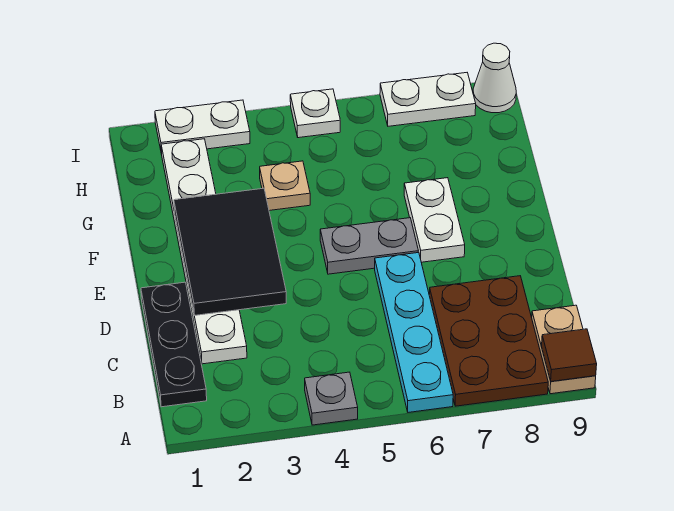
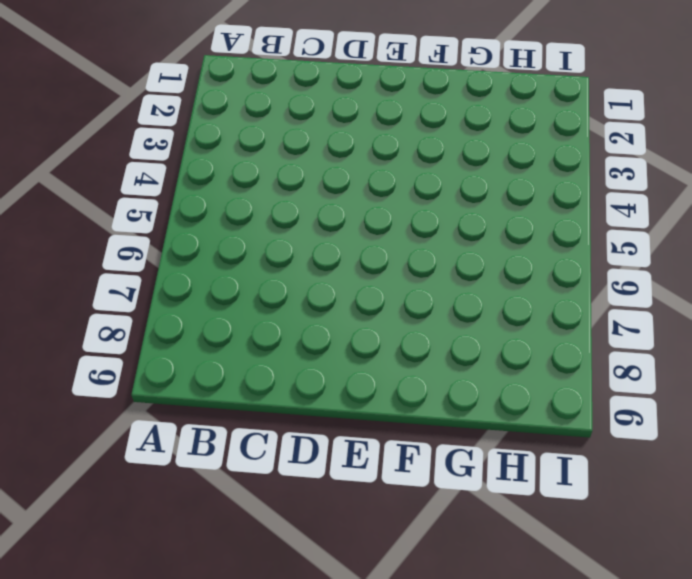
none -> grey 1x1 plate [305,372,358,425]
none -> cyan 1x4 plate [375,252,453,412]
none -> brown 2x3 plate [429,276,548,406]

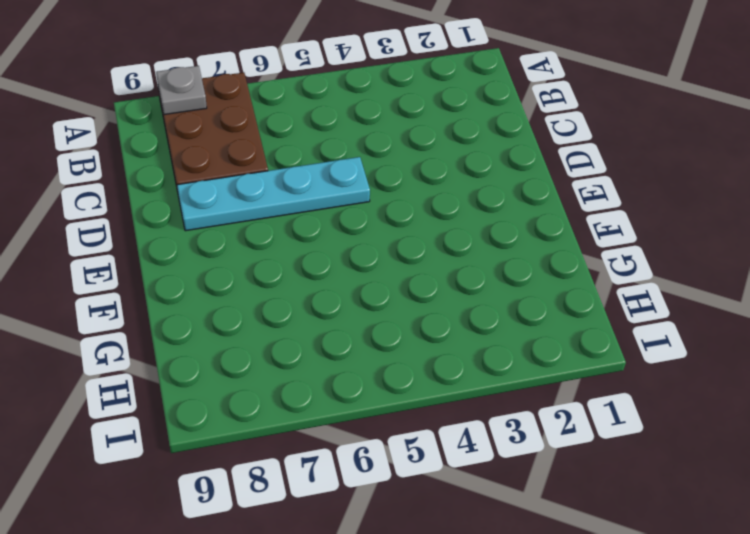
grey 1x1 plate [156,66,207,115] -> grey 1x1 plate moved to [305,372,358,425]
cyan 1x4 plate [177,157,370,231] -> cyan 1x4 plate turned to [375,252,453,412]
none -> tan 1x2 plate [532,305,596,394]
none -> black 1x3 plate [141,282,207,407]
none -> white 1x6 plate [161,139,247,364]

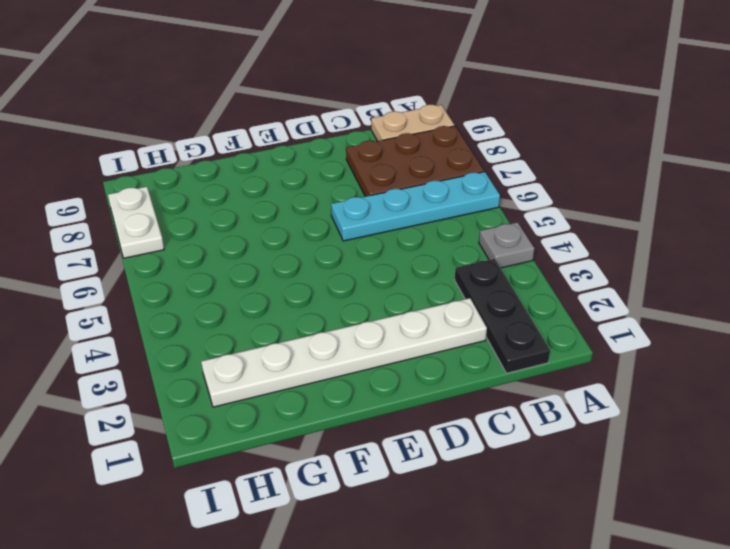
black 1x3 plate [455,259,550,373] -> black 1x3 plate turned to [141,282,207,407]
none -> grey 1x2 plate [320,218,418,274]
none -> white 1x2 plate [404,178,465,262]
none -> tan 1x1 plate [260,161,310,211]

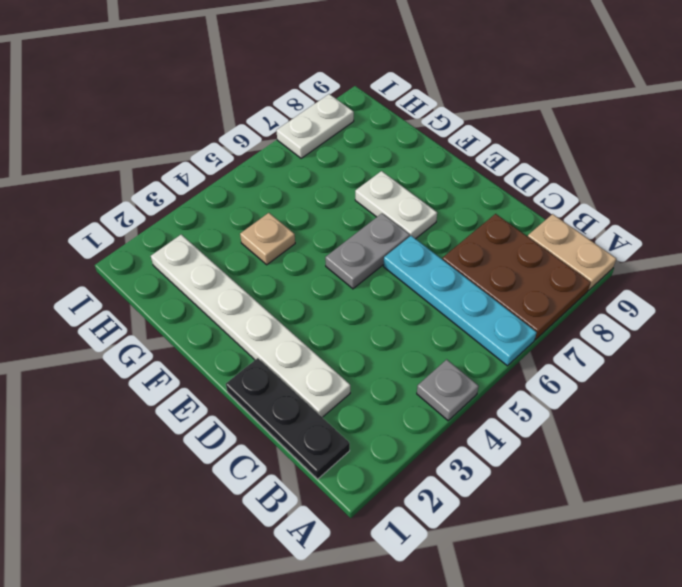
none -> white 1x2 plate [155,100,250,154]
none -> white 1x1 plate [290,89,340,138]
none -> white 1x1 cone [473,43,516,113]

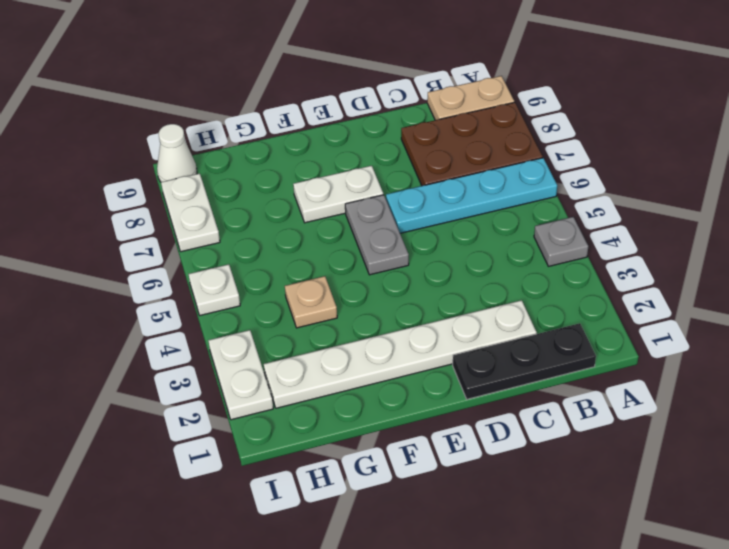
none -> brown 1x1 tile [542,329,597,381]
none -> black 2x3 tile [174,188,286,316]

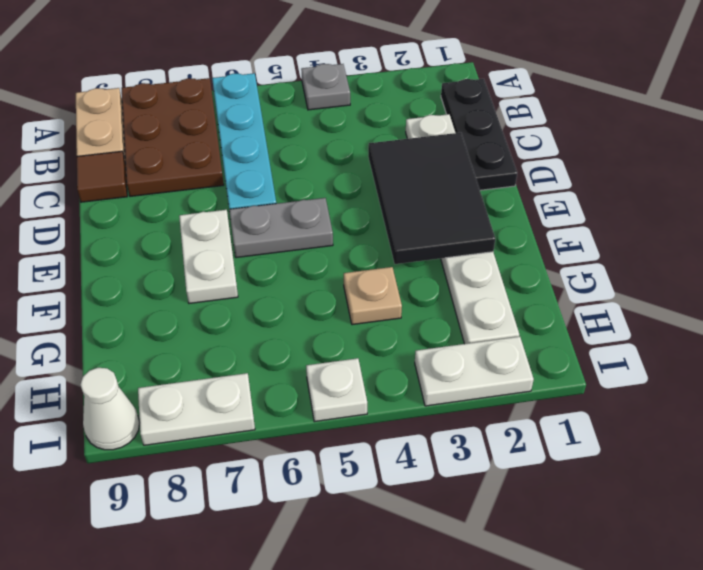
brown 1x1 tile [77,151,127,202] -> brown 1x1 tile moved to [542,329,597,381]

